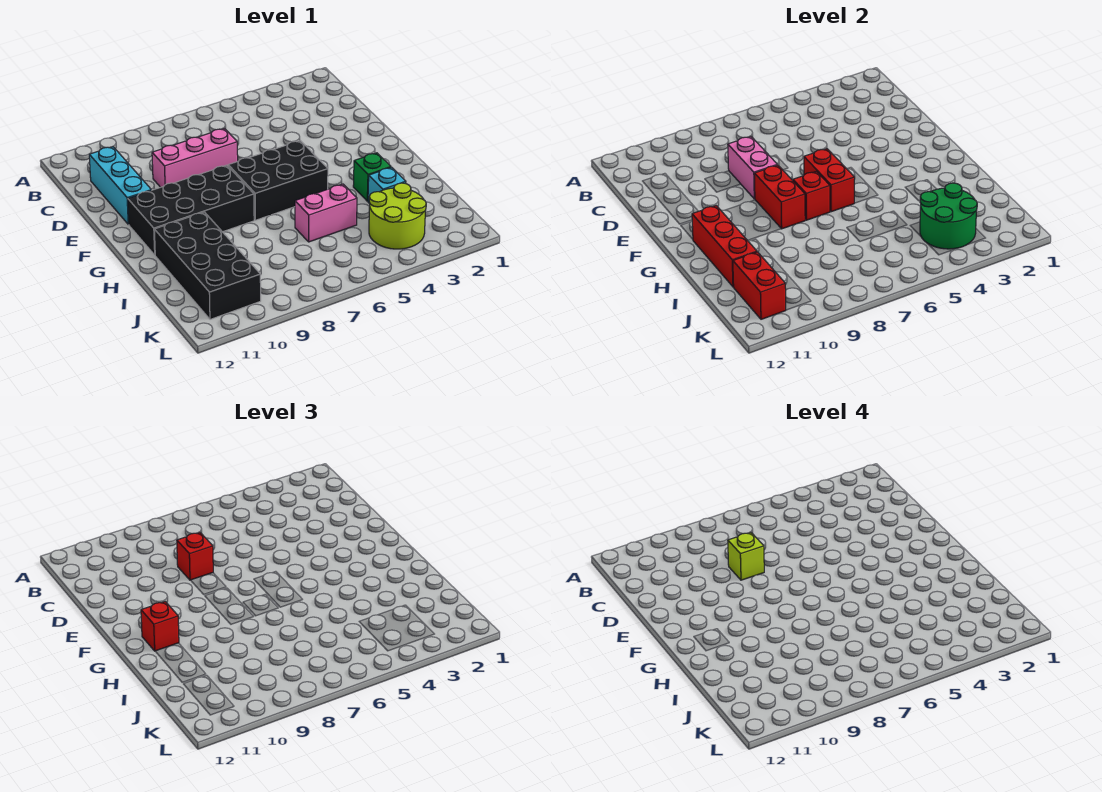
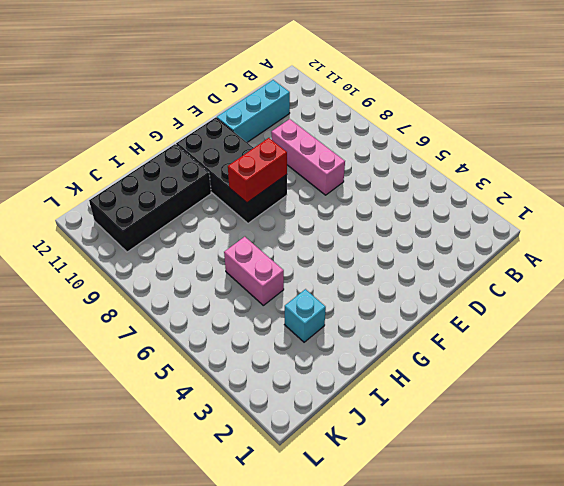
none -> black 2x3 brick [228,141,328,220]
none -> green 1x1 brick [353,153,391,201]
none -> lime 2x2 round brick [369,183,426,249]

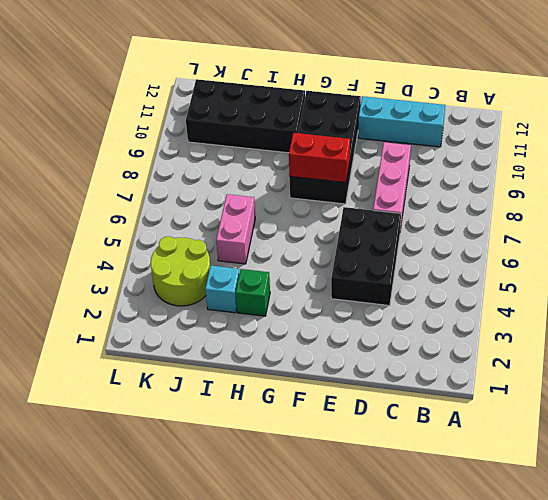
black 2x3 brick [331,207,401,306] -> black 2x3 brick moved to [228,141,328,220]
none -> pink 1x2 brick [728,137,777,199]
none -> red 1x2 brick [804,149,855,212]
none -> red 1x1 brick [793,171,830,220]

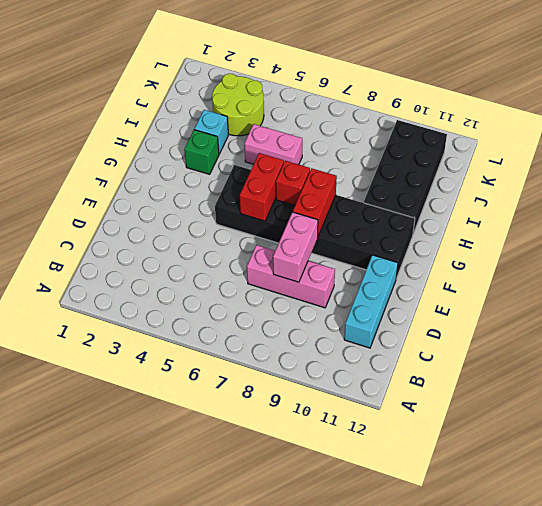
none -> red 1x3 brick [692,206,757,287]
none -> green 2x2 round brick [920,183,977,249]
none -> red 1x2 brick [733,252,786,319]

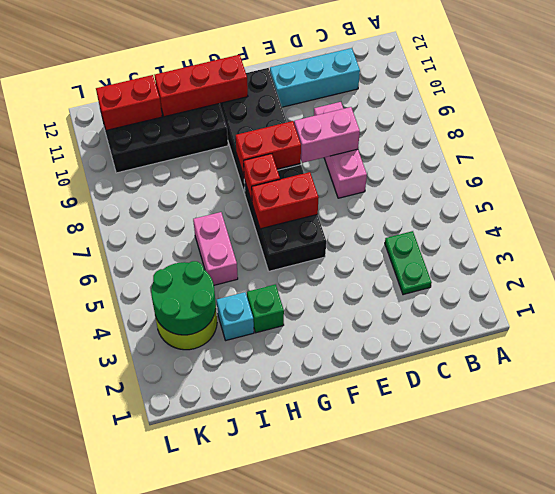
green 1x2 plate [385,231,432,295] -> none
none -> red 1x1 brick [177,533,213,580]
none -> red 1x1 brick [141,602,179,651]
none -> lime 1x1 brick [728,533,764,580]

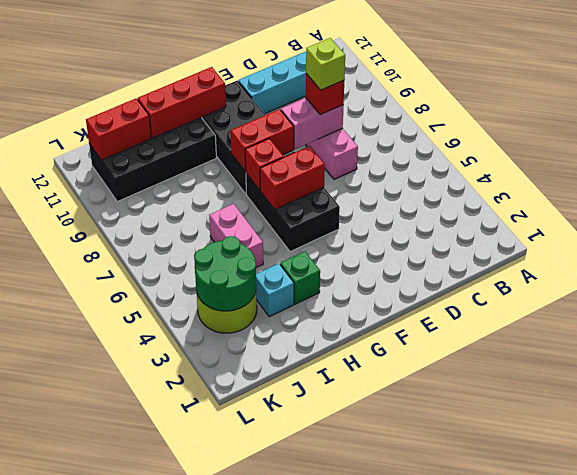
none -> red 1x1 brick [141,602,179,651]

